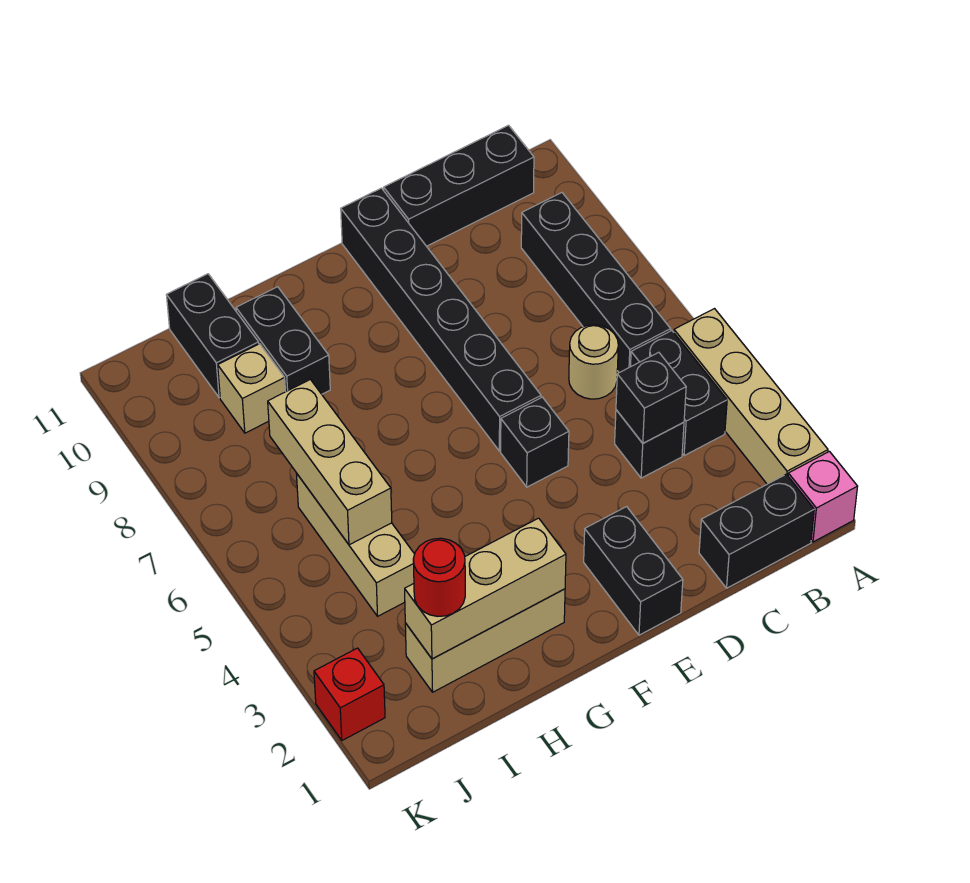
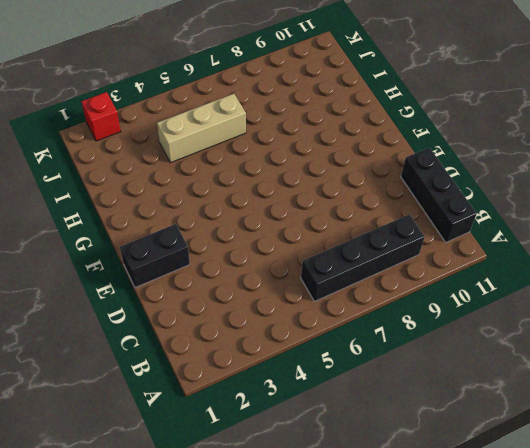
none -> pink 1x1 brick [788,451,858,542]
none -> tan 1x4 brick [674,309,828,484]
none -> black 1x2 brick [699,474,814,588]

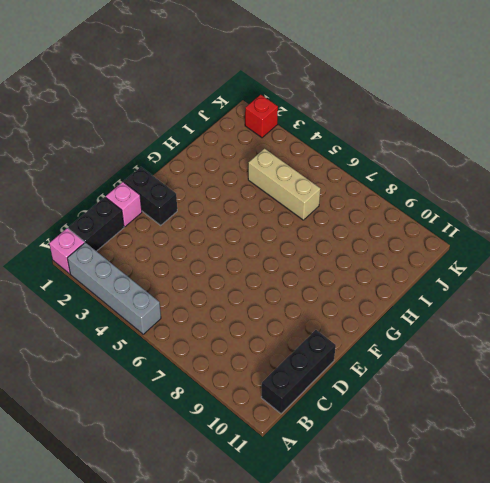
grey 1x4 brick [67,242,161,334] -> tan 1x4 brick [674,309,828,484]
pink 1x1 brick [106,182,142,227] -> none
none -> black 1x2 brick [631,331,727,456]
none -> black 1x4 brick [521,193,671,373]
none -> black 1x1 brick [615,410,684,478]

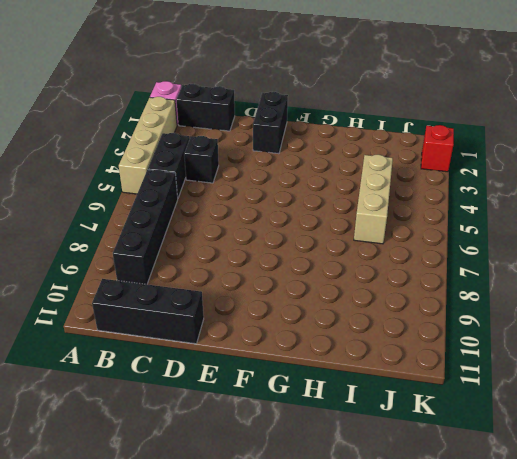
none -> tan 1x1 round brick [569,325,618,399]
none -> black 1x1 brick [501,397,569,487]
none -> black 1x6 brick [341,188,541,451]

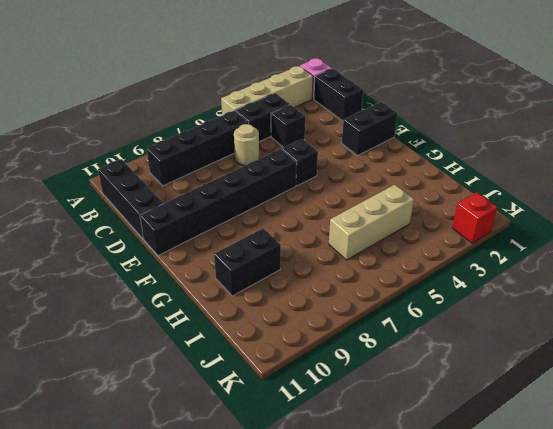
none -> tan 1x3 brick [405,589,565,692]
none -> tan 1x1 brick [218,344,285,433]
none -> black 1x2 brick [167,274,259,398]

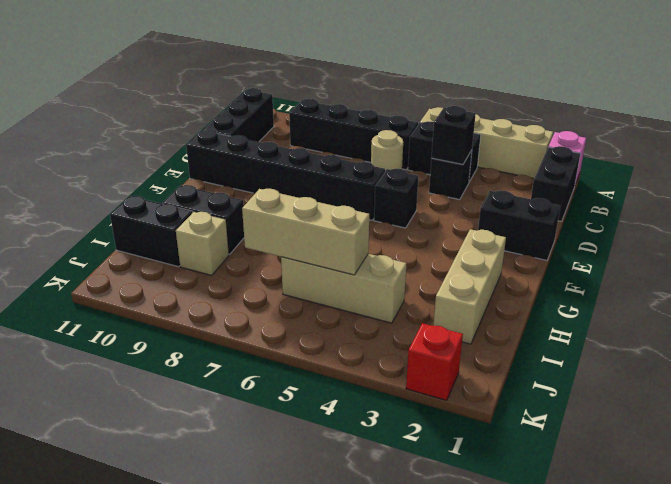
none -> tan 1x3 brick [405,518,566,659]
none -> red 1x1 round brick [413,538,465,616]

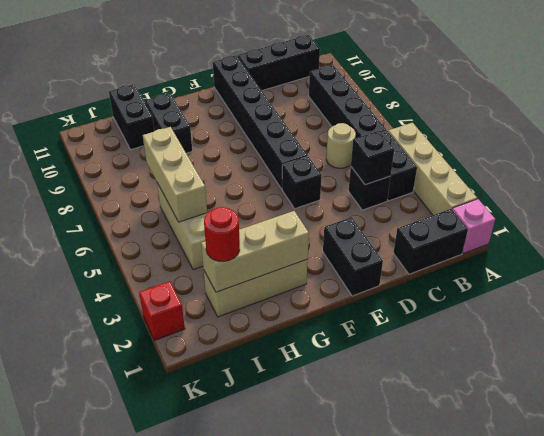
none -> tan 1x1 brick [218,344,285,433]

